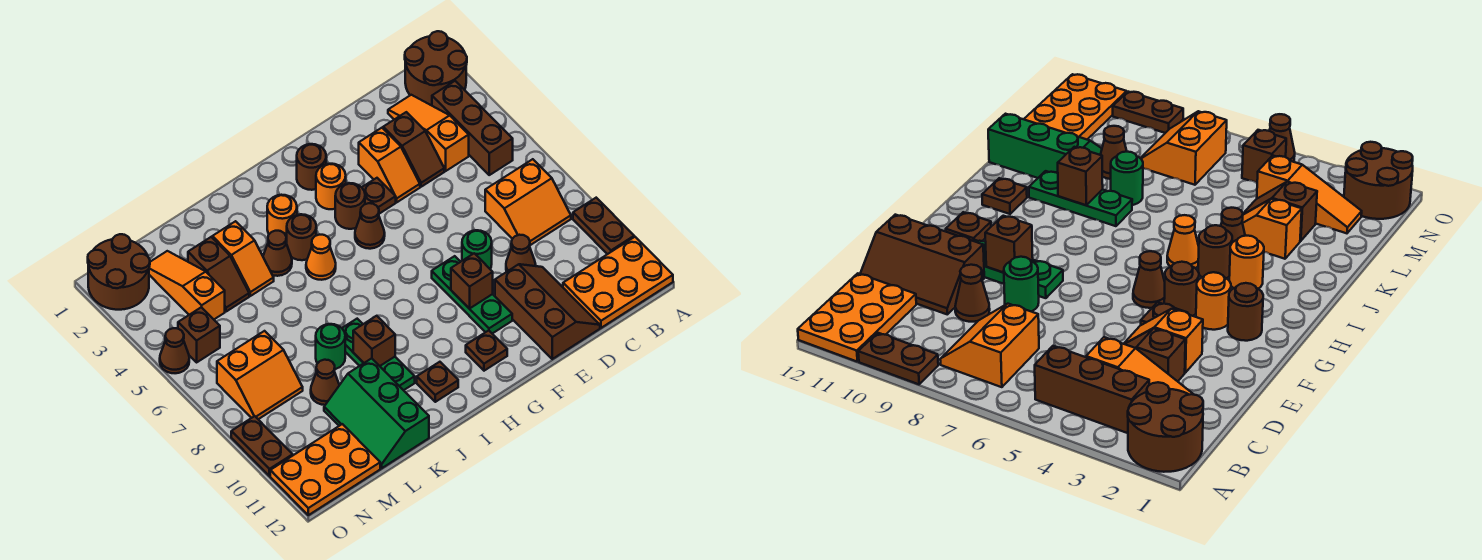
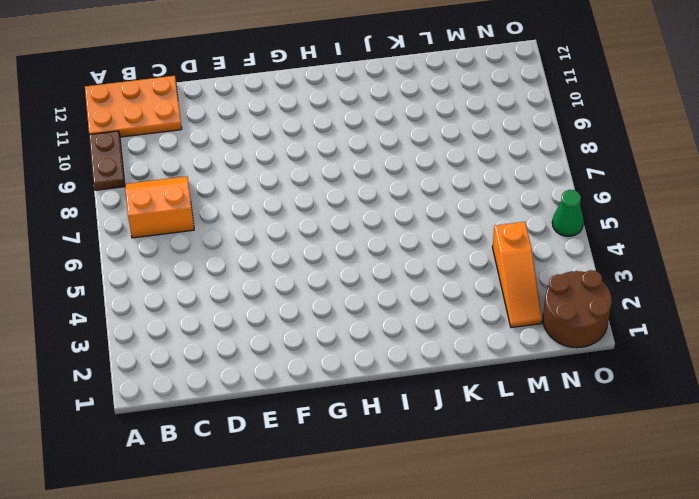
green 1x1 cone [552,190,583,236] -> brown 1x1 cone [160,328,189,373]
none -> brown 2x2 round brick [405,31,467,106]
none -> brown 1x3 brick [432,81,513,175]
none -> orange 1x3 slope [388,95,469,171]
none -> brown 1x2 slope [383,112,444,187]

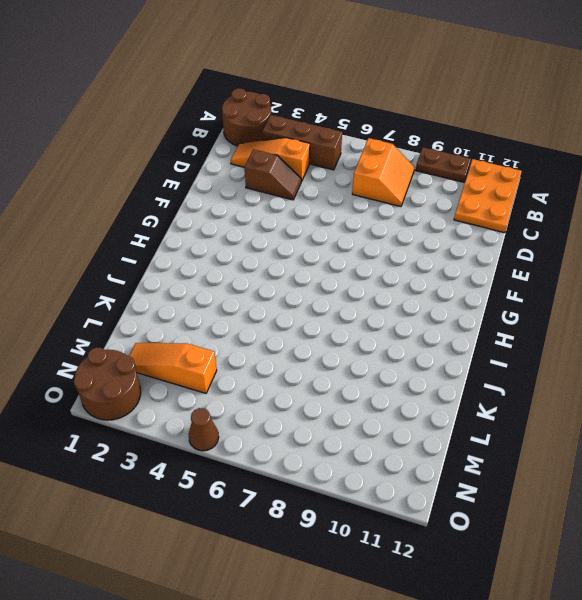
none -> brown 1x1 cone [506,235,536,271]
none -> brown 2x3 slope [495,264,600,359]
none -> orange 1x2 slope [359,128,420,202]
none -> green 1x1 round brick [462,230,492,269]

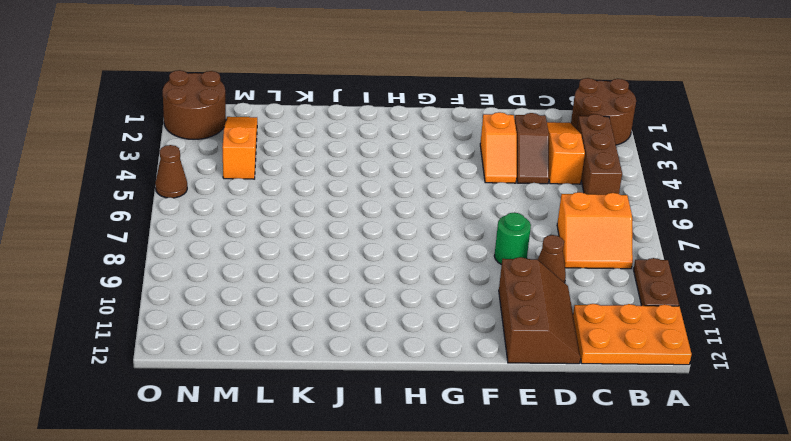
none -> brown 1x1 plate [362,178,396,214]
none -> green 1x3 plate [432,256,512,334]
none -> brown 1x1 round brick [297,144,326,190]
none -> orange 1x1 round brick [316,164,346,209]

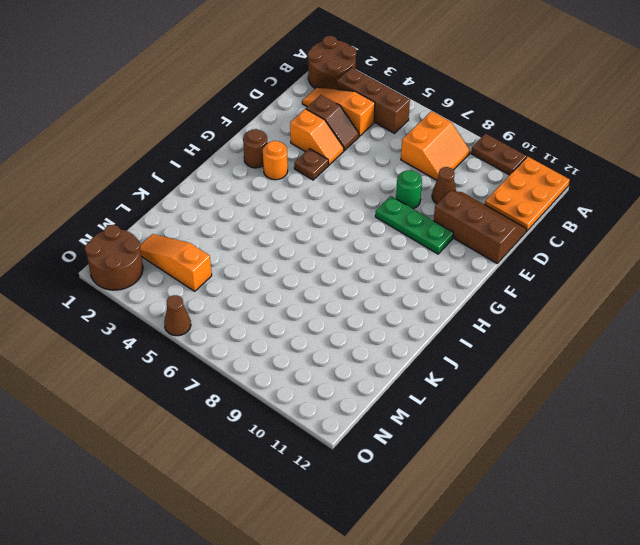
none -> brown 1x1 round brick [335,183,365,229]
none -> brown 1x1 cone [355,203,385,249]
none -> brown 1x1 plate [466,330,507,371]
none -> orange 1x1 round brick [267,195,297,240]

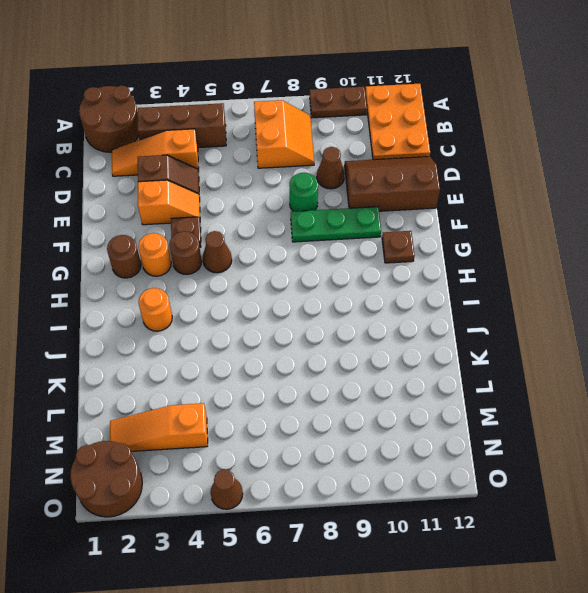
none -> brown 1x1 round brick [287,214,316,260]
none -> orange 1x1 cone [306,235,336,280]
none -> brown 1x1 plate [417,362,458,402]
none -> brown 1x1 cone [263,231,292,276]

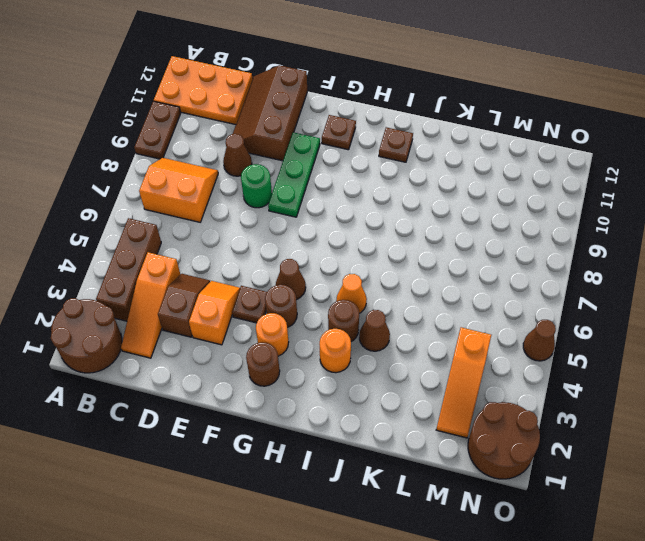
none -> green 1x3 plate [342,319,415,390]
none -> orange 1x2 slope [212,221,274,296]
none -> green 1x1 round brick [316,324,345,369]
none -> green 2x3 slope [324,358,429,468]

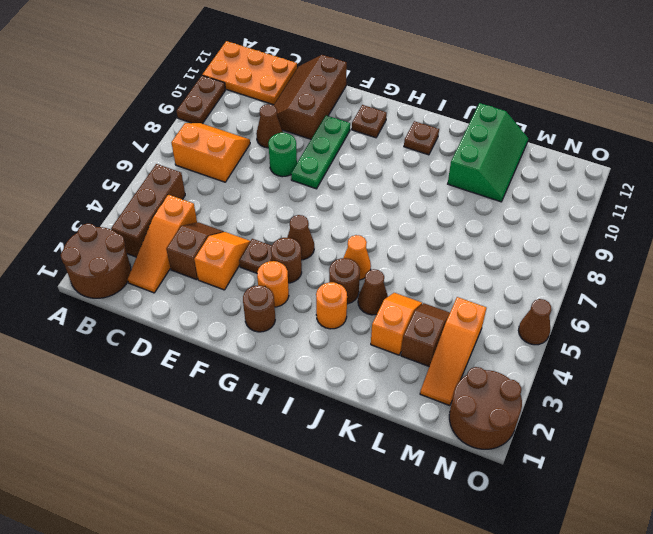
none -> green 1x3 plate [342,319,415,390]
none -> green 1x1 round brick [316,324,345,369]
none -> brown 1x1 cone [311,360,339,405]
none -> orange 2x2 slope [217,331,303,419]

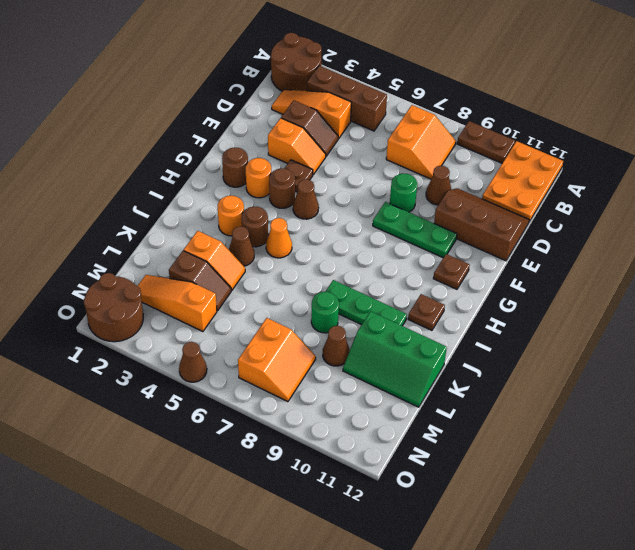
none -> orange 2x3 plate [270,424,380,515]
none -> brown 1x1 brick [178,307,220,362]
none -> brown 1x2 plate [231,416,293,476]
none -> brown 1x1 brick [451,253,493,309]

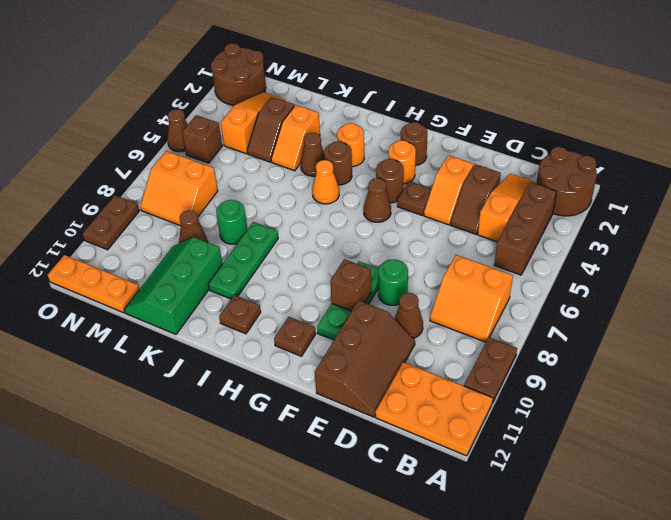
orange 1x3 plate [48,255,139,313] -> orange 2x3 plate [270,424,380,515]
none -> brown 1x1 brick [353,316,395,366]

